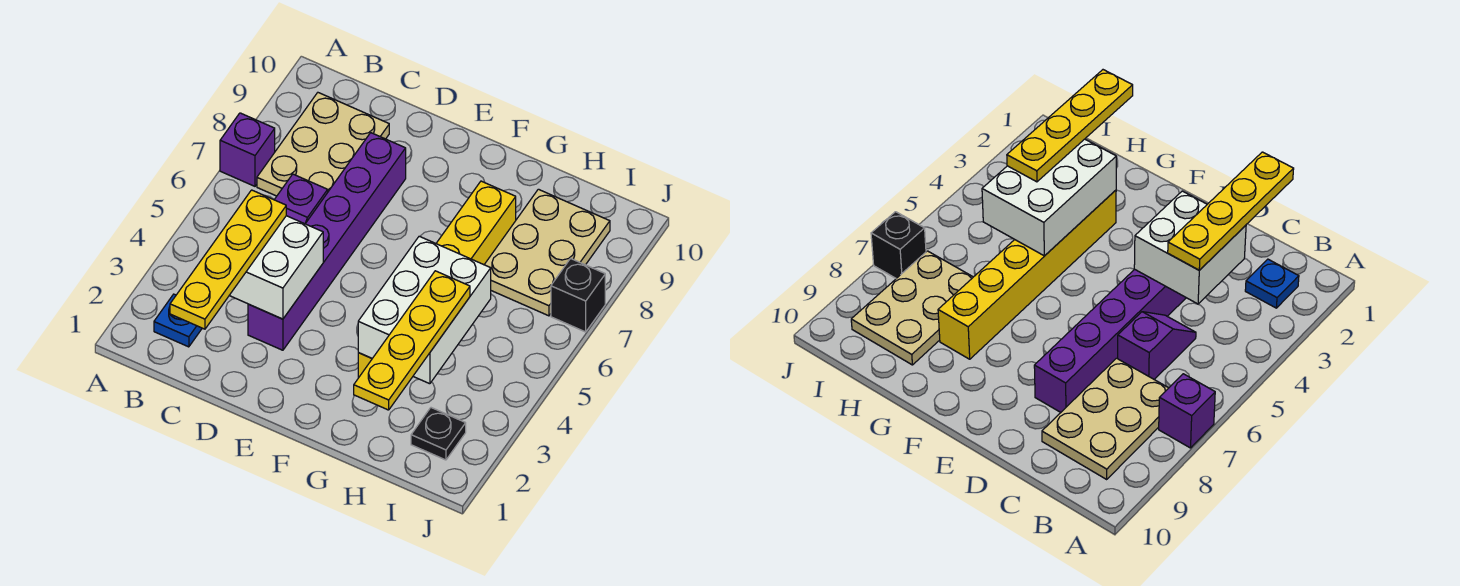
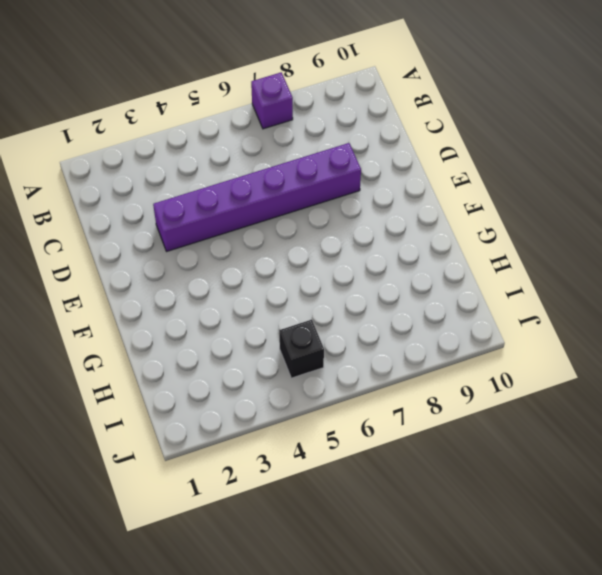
black 1x1 brick [279,320,324,378] -> black 1x1 brick moved to [551,258,605,332]
none -> blue 1x1 plate [154,294,202,347]
none -> tan 2x3 plate [257,93,389,196]
none -> purple 1x2 slope [274,174,328,224]

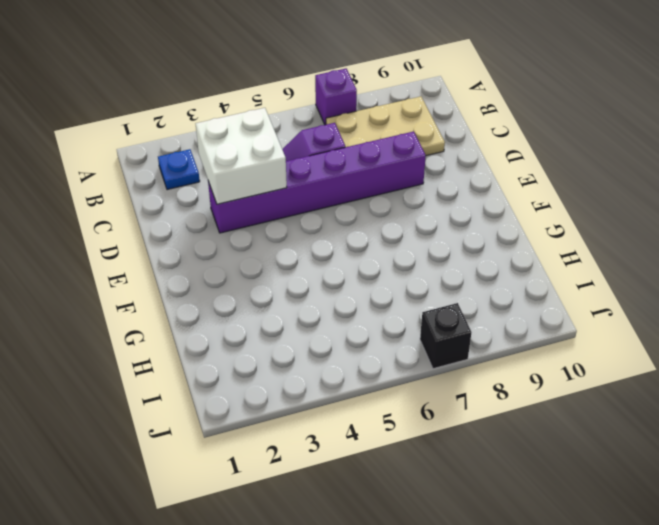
none -> yellow 1x6 brick [358,181,516,378]
none -> tan 2x3 plate [484,189,610,316]
none -> black 1x1 plate [411,408,466,460]

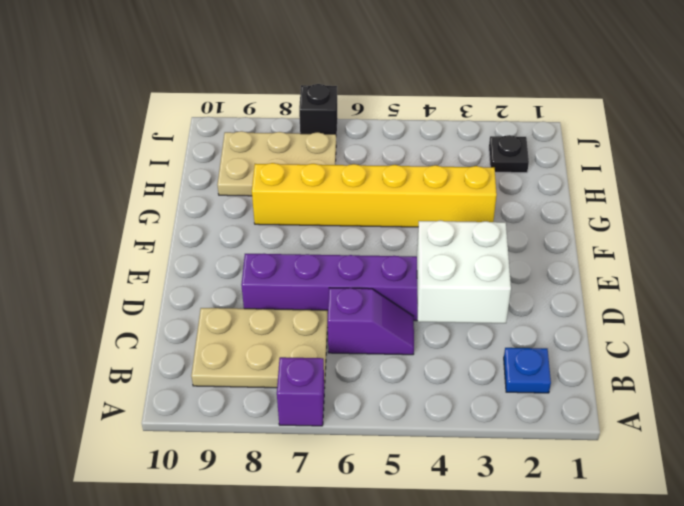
none -> white 2x3 brick [358,236,491,384]
none -> yellow 1x4 plate [170,190,286,329]
none -> yellow 1x4 plate [354,271,470,410]

